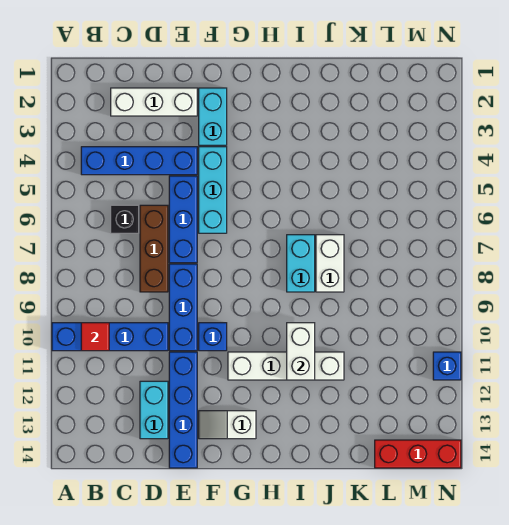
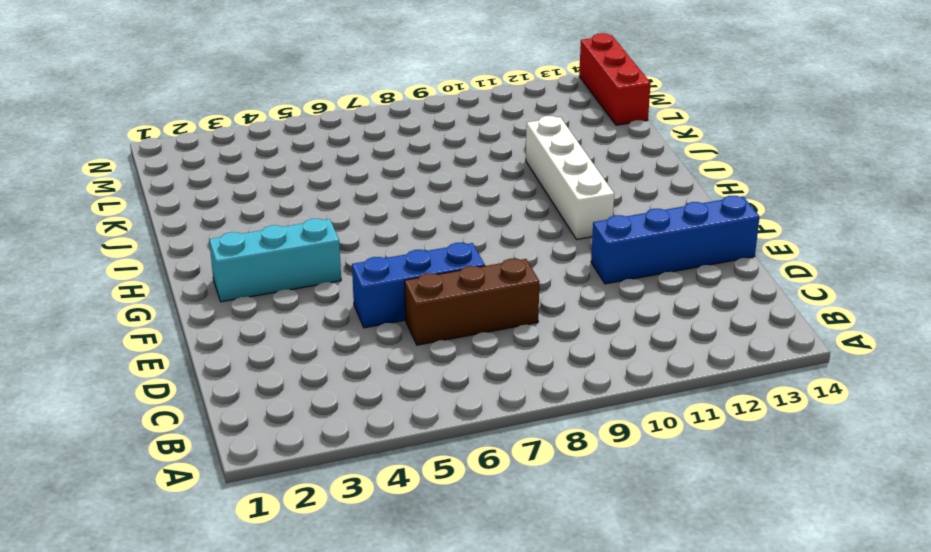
cyan 1x3 brick [209,219,341,302] -> cyan 1x3 brick moved to [199,147,227,233]
none -> blue 1x4 brick [52,323,168,351]
none -> blue 1x4 brick [81,147,197,175]
none -> white 1x3 brick [111,88,197,116]

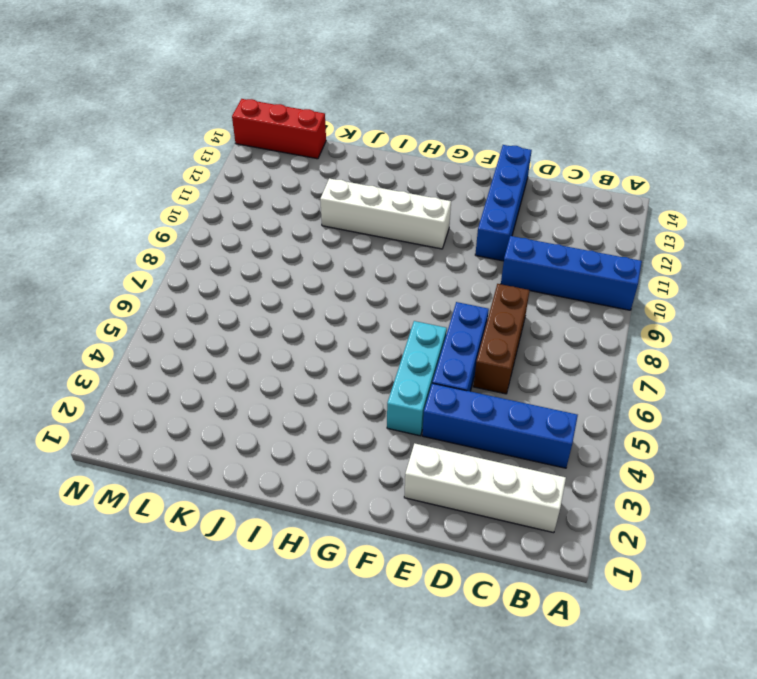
white 1x4 brick [404,443,566,533] -> white 1x3 brick [111,88,197,116]
none -> black 1x1 brick [111,205,139,233]
none -> cyan 1x2 brick [140,381,168,439]
none -> blue 1x3 brick [169,264,197,351]

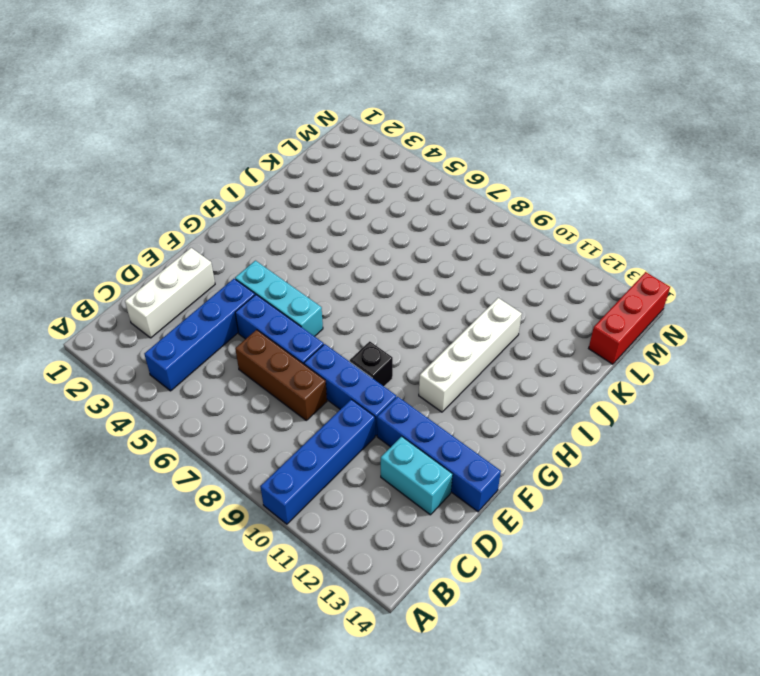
black 1x1 brick [350,341,393,386] -> black 1x1 brick moved to [111,205,139,233]
none -> cyan 1x2 brick [199,88,227,145]
none -> blue 1x1 brick [199,323,227,351]
none -> white 1x2 slope [199,411,256,439]

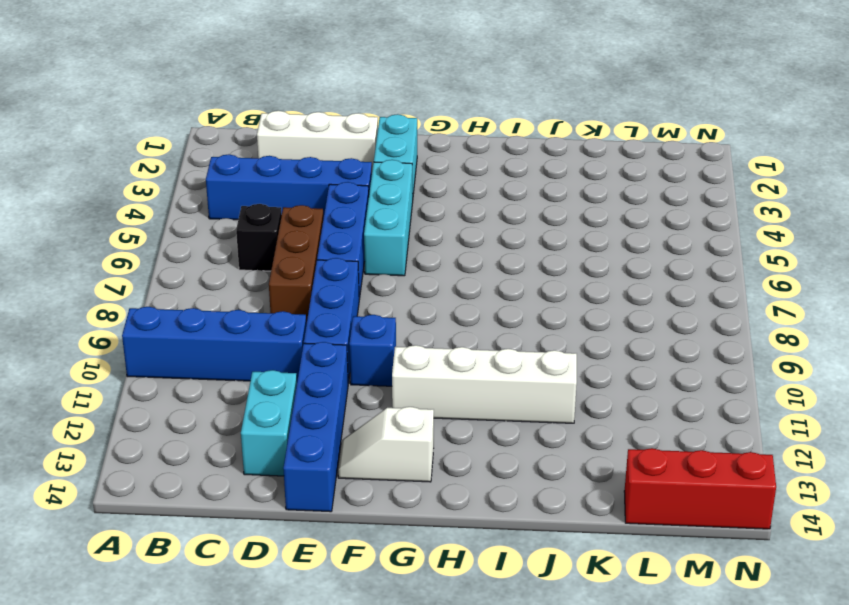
none -> cyan 1x2 brick [287,235,315,292]
none -> white 1x2 brick [316,235,344,292]
none -> blue 1x1 brick [433,352,461,380]

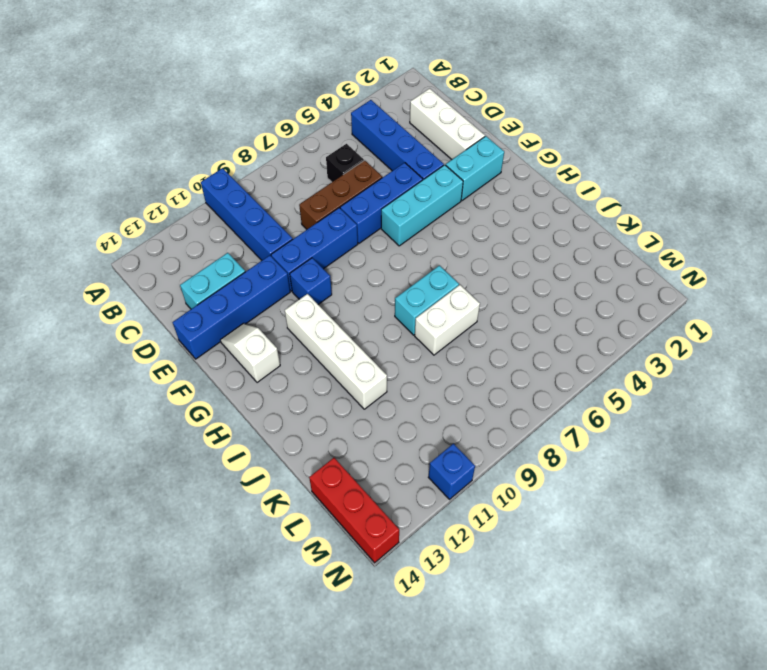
none -> red 1x1 tile [81,323,109,351]
none -> white 1x2 brick [287,323,315,380]

